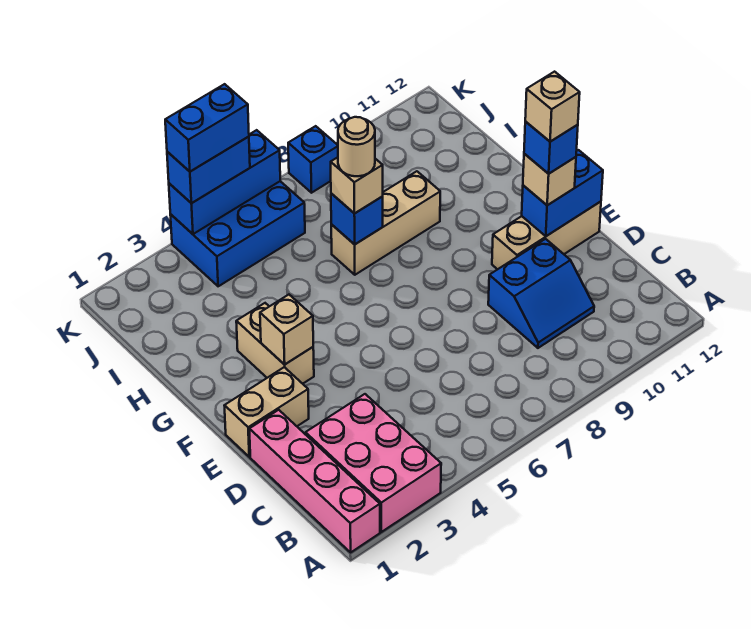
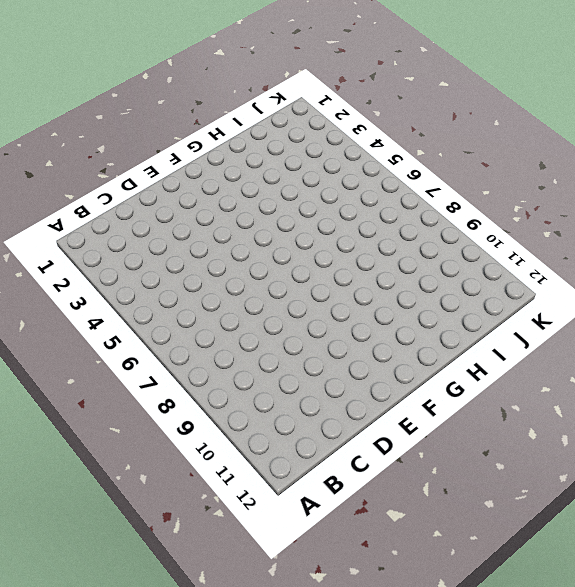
none -> pink 1x4 brick [249,410,380,552]
none -> pink 2x3 brick [305,394,441,532]
none -> blue 2x2 slope [488,239,594,348]

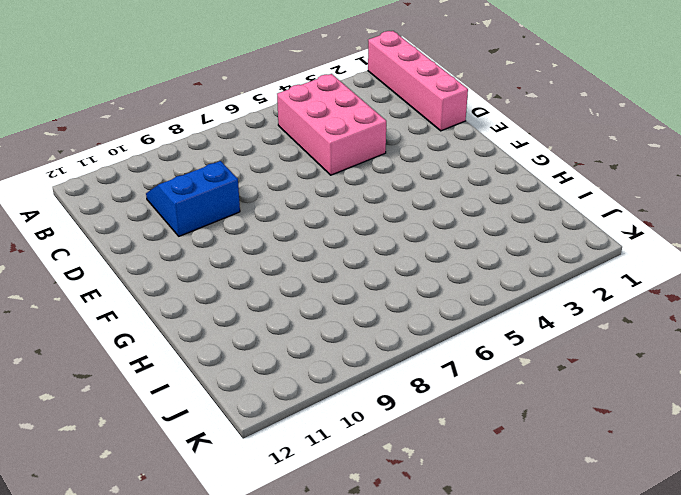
pink 2x3 brick [277,74,386,175] -> pink 2x3 brick moved to [305,394,441,532]
none -> tan 1x2 brick [224,367,309,457]
none -> tan 1x3 brick [492,202,601,269]
none -> tan 1x2 brick [236,303,314,384]

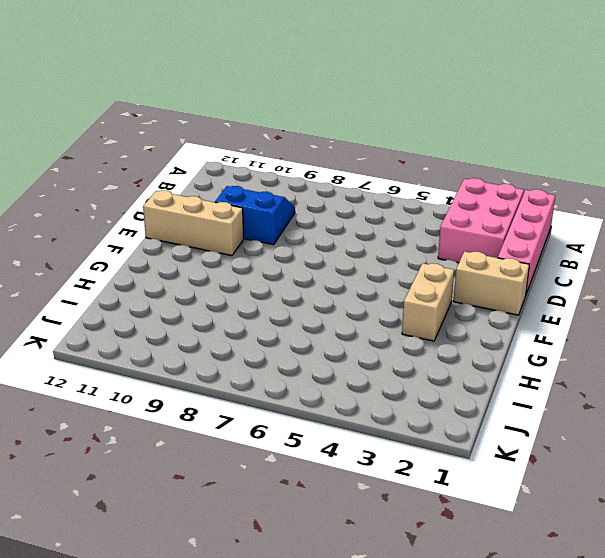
none -> tan 1x3 brick [331,171,440,275]
none -> blue 2x3 brick [170,181,305,286]
none -> blue 1x1 brick [288,126,338,193]

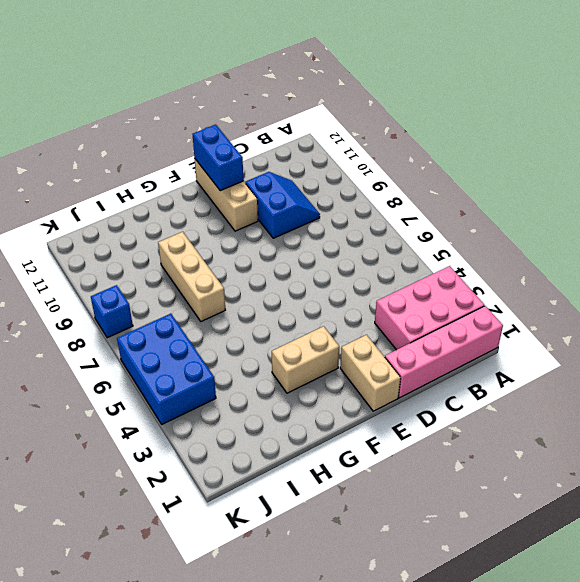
none -> tan 1x1 brick [260,295,313,365]
none -> blue 1x1 brick [331,193,383,244]
none -> blue 1x3 brick [169,130,280,234]

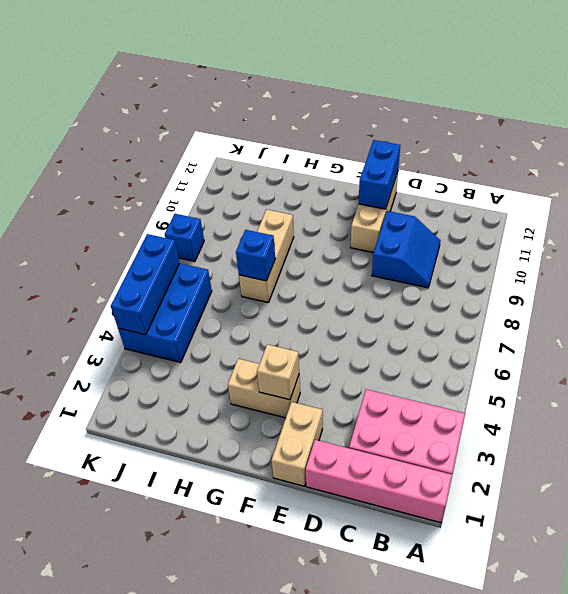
none -> tan 1x1 brick [523,154,576,205]
none -> tan 1x1 brick [331,157,383,214]
none -> blue 1x2 brick [167,137,250,203]

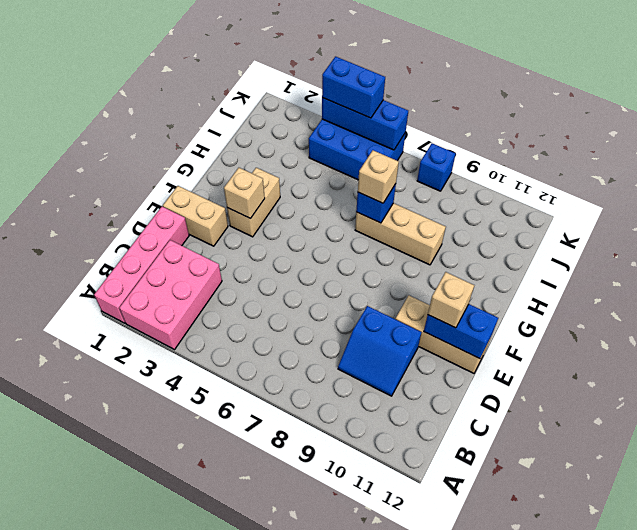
none -> blue 1x1 brick [524,121,578,174]
none -> tan 1x1 round brick [338,117,375,176]
none -> blue 1x2 brick [165,84,249,172]

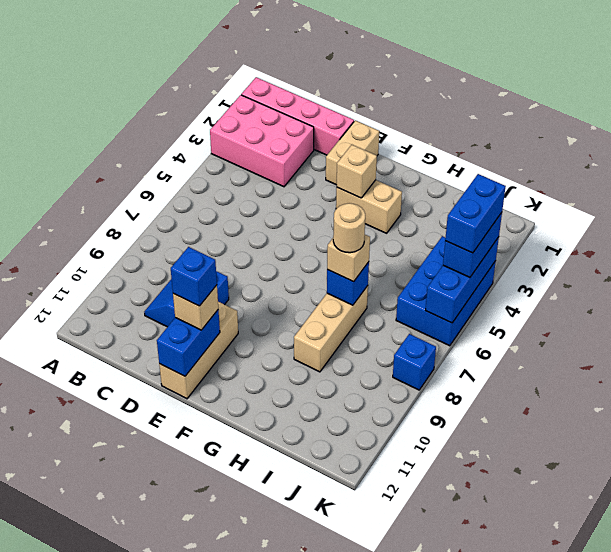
none -> tan 1x1 brick [525,72,580,142]

